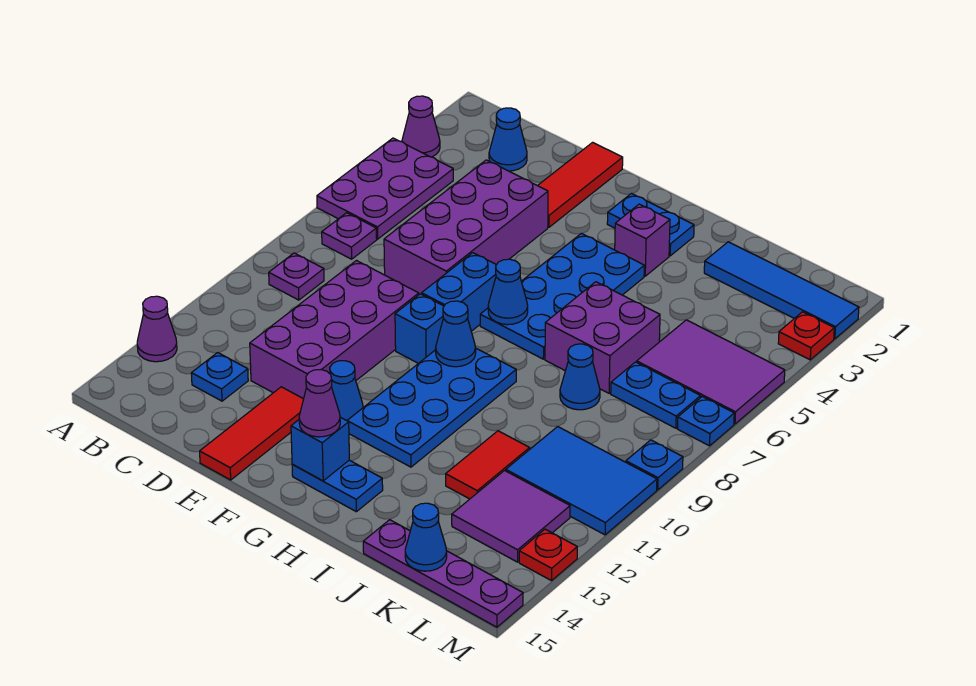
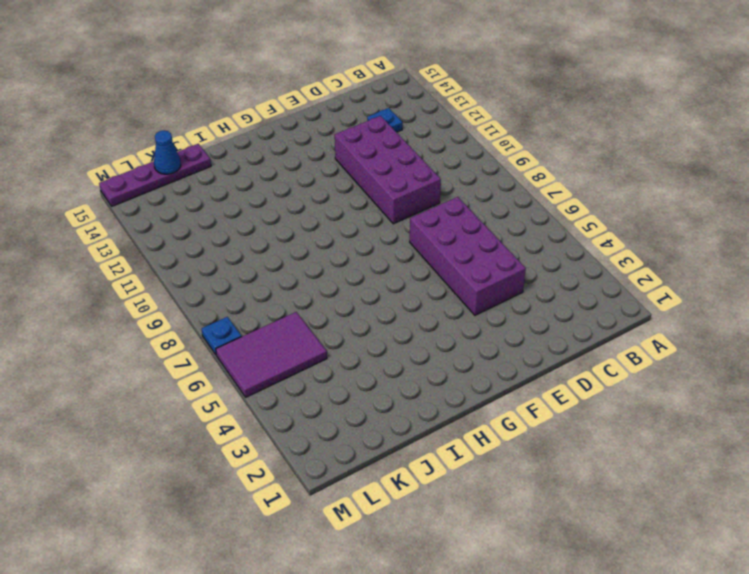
none -> purple 1x1 cone [402,96,440,157]
none -> purple 2x3 plate [317,138,453,239]
none -> purple 1x1 cone [137,296,177,362]
none -> purple 1x1 plate [322,213,377,259]

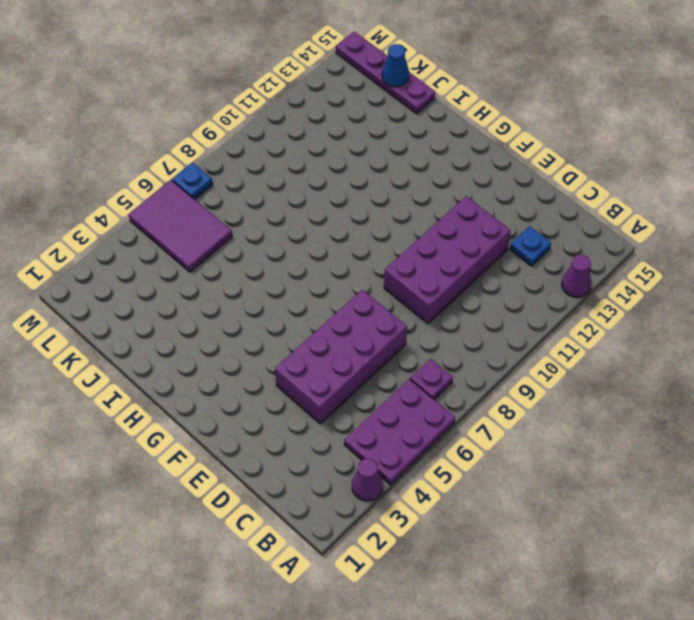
none -> purple 1x1 plate [269,253,324,300]
none -> blue 1x1 cone [489,108,527,171]
none -> red 1x3 tile [538,142,623,227]
none -> red 1x3 tile [200,387,303,480]

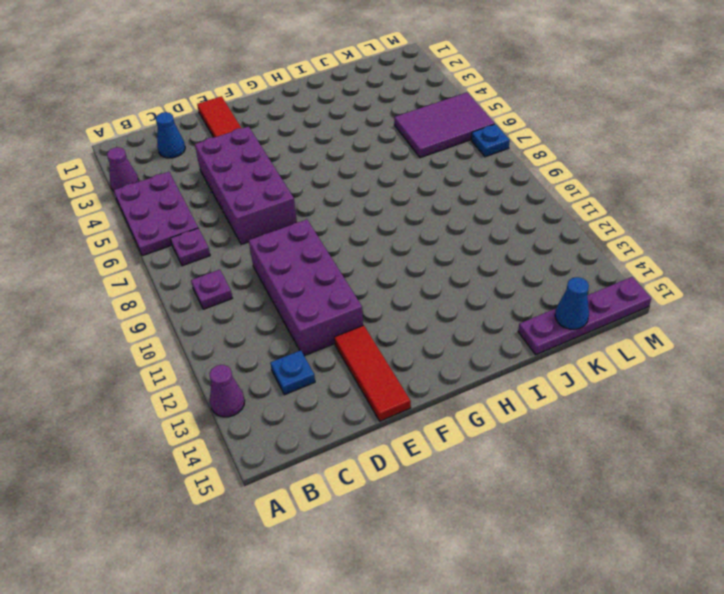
none -> blue 1x2 brick [422,253,496,331]
none -> blue 1x1 brick [395,294,444,363]
none -> blue 1x1 cone [330,361,363,421]
none -> blue 1x2 plate [607,194,694,256]

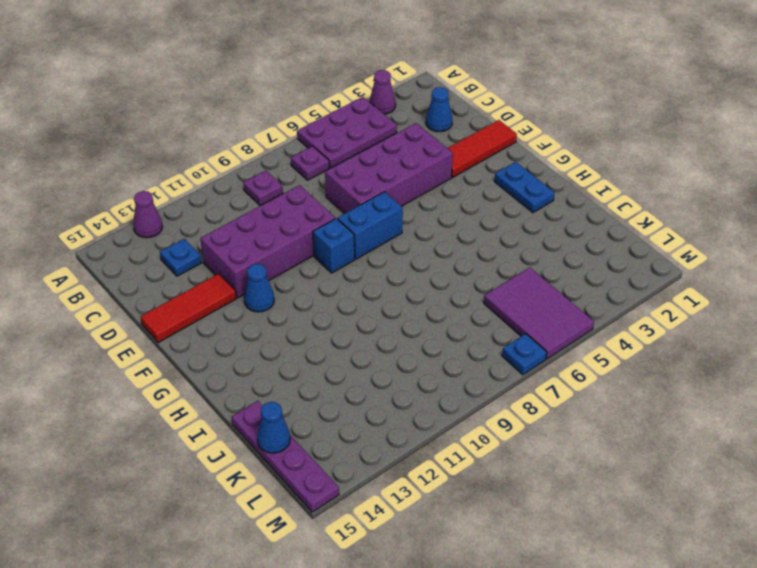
none -> blue 2x4 plate [480,233,644,359]
none -> blue 2x4 plate [347,349,516,467]
none -> blue 1x2 plate [292,460,383,512]
none -> purple 1x1 brick [615,204,670,276]

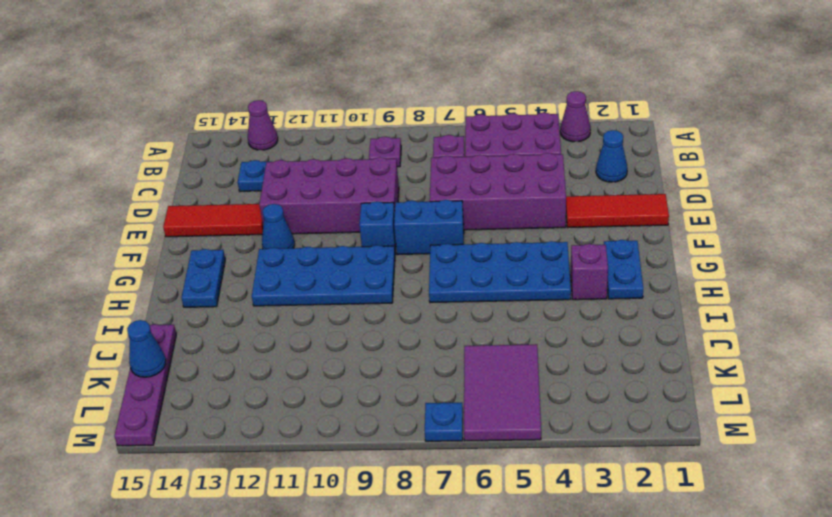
none -> purple 2x2 brick [545,282,660,393]
none -> blue 1x4 tile [704,242,859,339]
none -> blue 1x1 cone [560,344,600,410]
none -> red 1x2 tile [446,431,530,499]

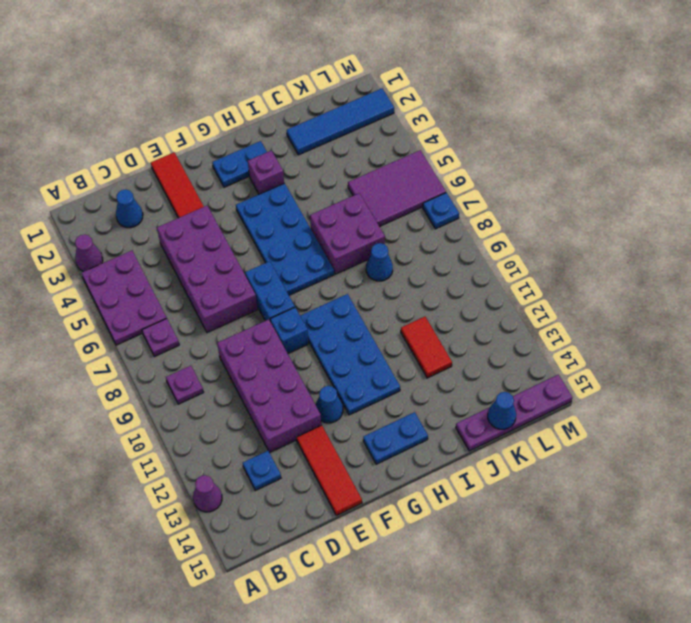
none -> blue 1x2 plate [611,362,701,428]
none -> blue 2x3 tile [506,427,657,535]
none -> purple 2x2 tile [452,471,570,562]
none -> red 1x1 plate [778,312,834,360]

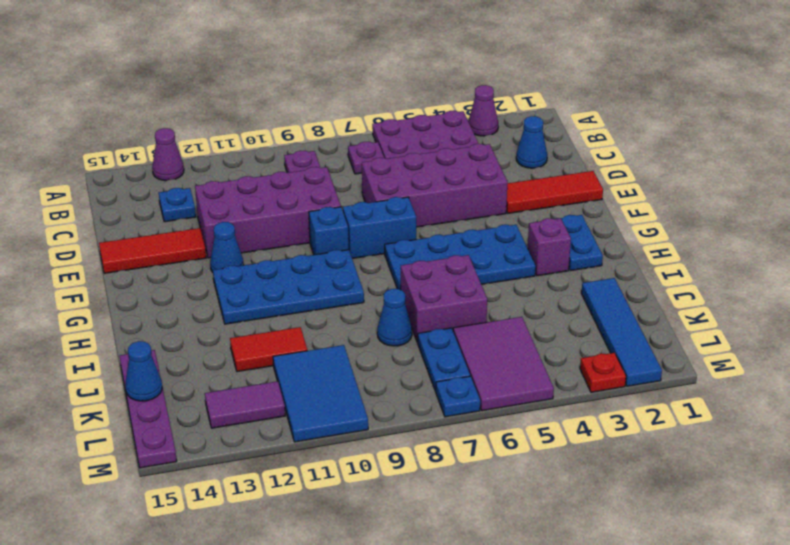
purple 1x2 tile [205,381,285,428] -> purple 2x2 tile [452,471,570,562]
none -> blue 1x2 plate [292,460,383,512]
none -> blue 1x1 plate [626,440,683,490]
none -> red 1x1 plate [519,529,577,581]
none -> blue 1x1 cone [488,259,528,325]

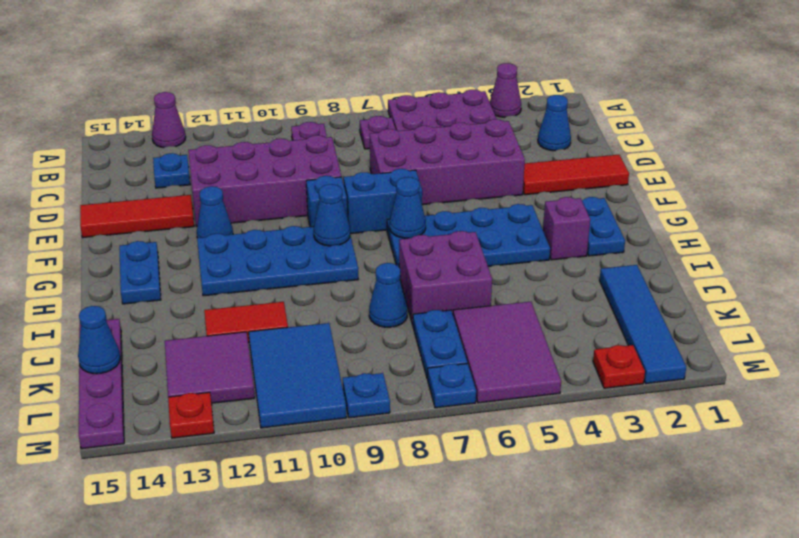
none -> blue 1x1 brick [291,417,349,481]
none -> purple 1x1 cone [299,370,340,437]

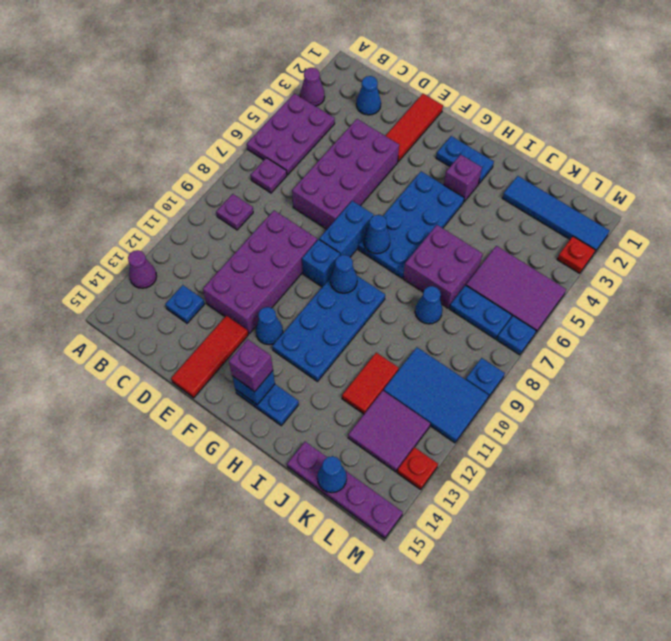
purple 1x1 brick [229,339,273,392] -> purple 1x1 cone [299,370,340,437]

